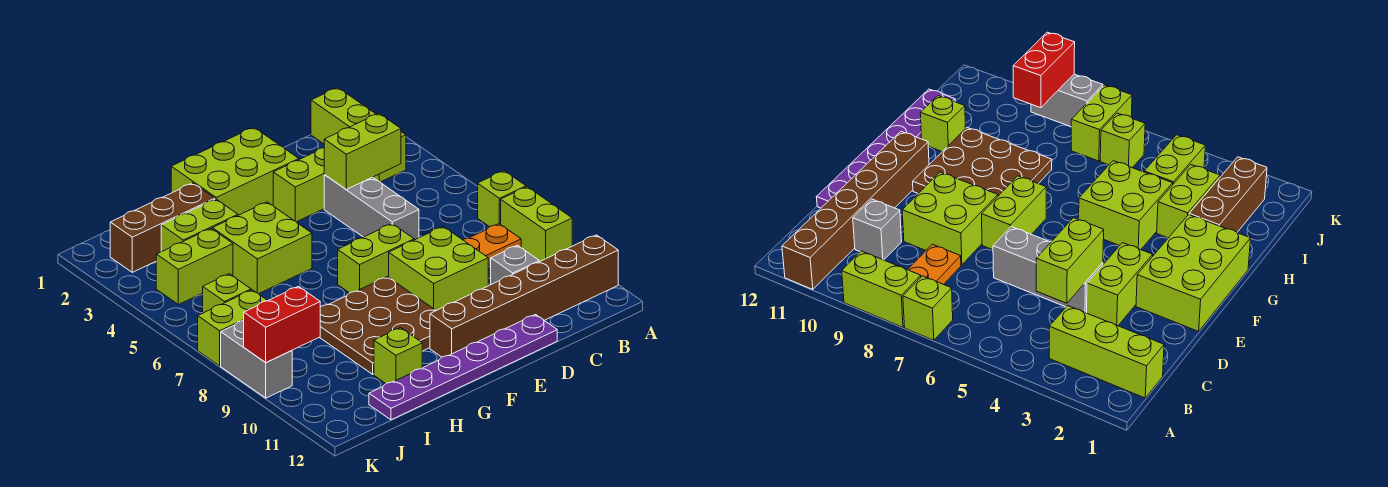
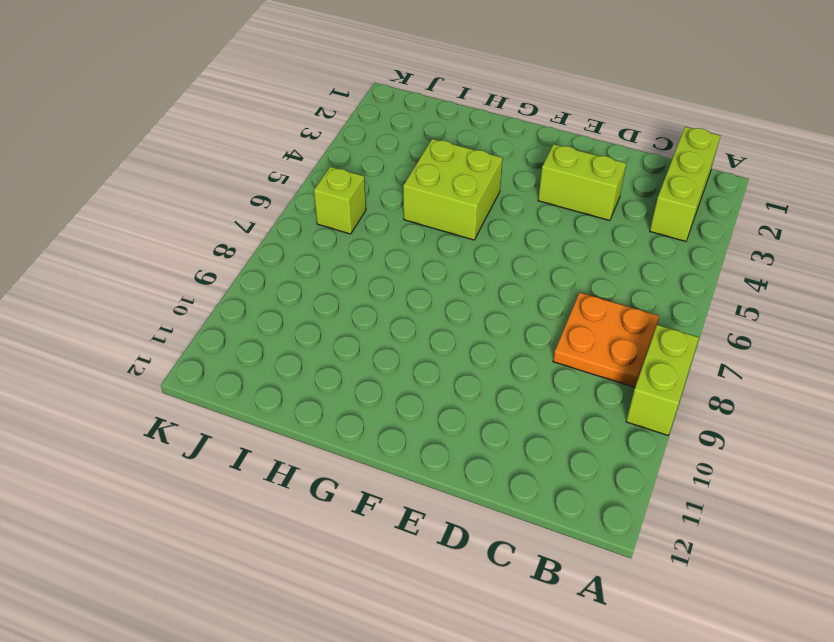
orange 2x2 plate [553,293,659,387] -> orange 1x2 plate [463,224,521,266]
none -> lime 1x1 brick [478,171,526,227]
none -> brown 1x6 brick [430,235,618,357]
none -> grey 1x1 brick [491,245,539,284]

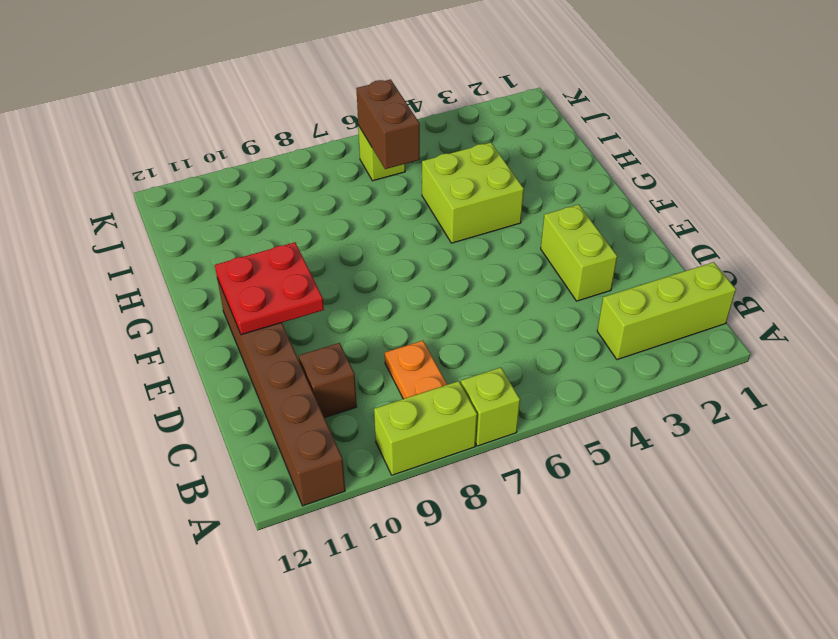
brown 1x1 brick [299,343,357,418] -> grey 1x1 brick [491,245,539,284]
red 2x2 plate [215,242,324,335] -> none
brown 1x2 brick [356,79,420,169] -> none
none -> grey 1x3 brick [324,175,419,240]
none -> lime 2x2 brick [389,227,488,311]
none -> purple 1x6 plate [369,315,557,420]

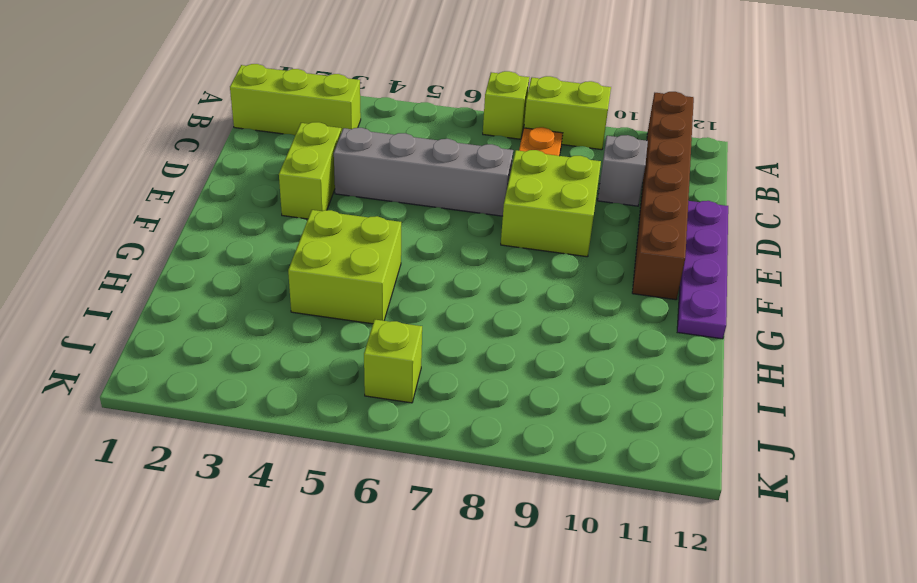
grey 1x4 brick [334,128,513,216] -> grey 1x3 brick [324,175,419,240]
purple 1x4 plate [677,201,728,339] -> purple 1x6 plate [369,315,557,420]
none -> lime 2x3 brick [171,127,299,215]
none -> lime 1x2 brick [338,224,414,293]
none -> brown 3x3 plate [320,277,436,374]

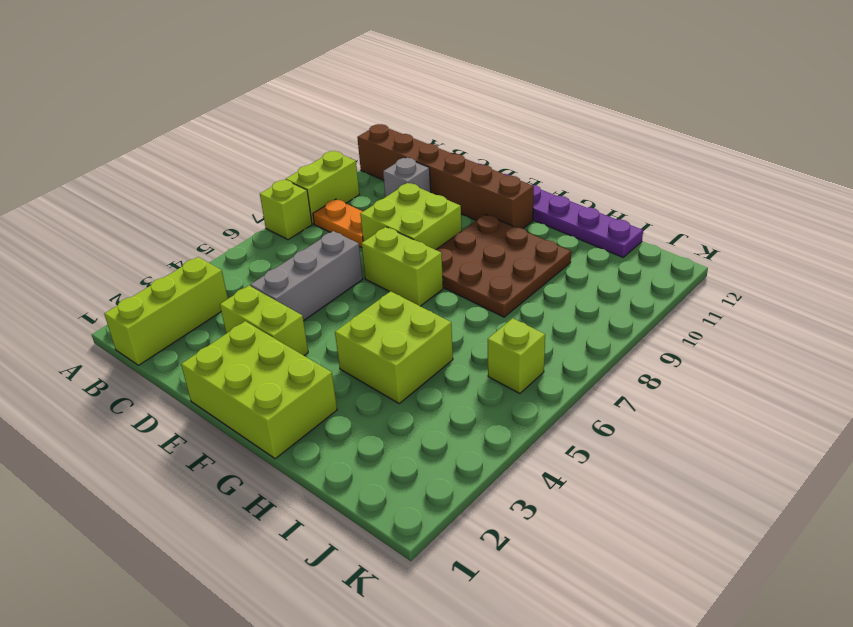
none -> brown 1x3 brick [110,183,215,272]
none -> lime 1x2 brick [161,199,238,252]
none -> lime 1x1 brick [374,328,422,384]

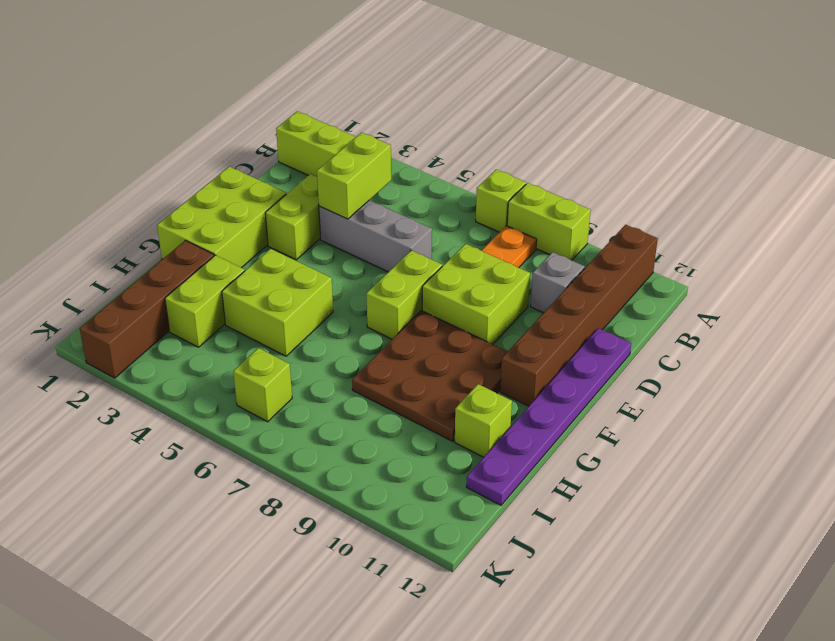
brown 1x4 brick [80,240,214,378] -> brown 1x3 brick [110,183,215,272]
none -> lime 1x2 brick [156,229,233,305]
none -> lime 1x2 brick [198,290,268,366]
none -> grey 1x2 brick [221,321,292,398]

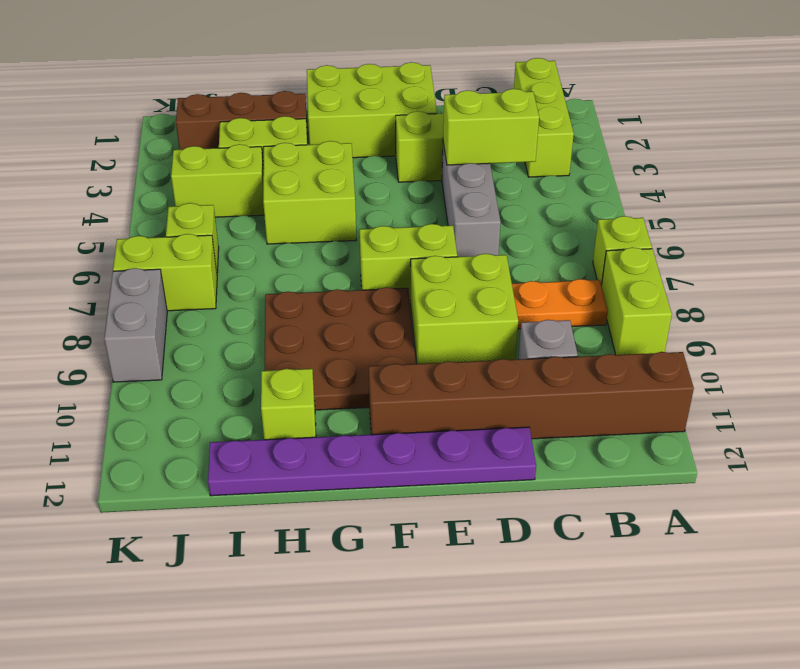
none -> red 1x2 brick [244,286,320,363]

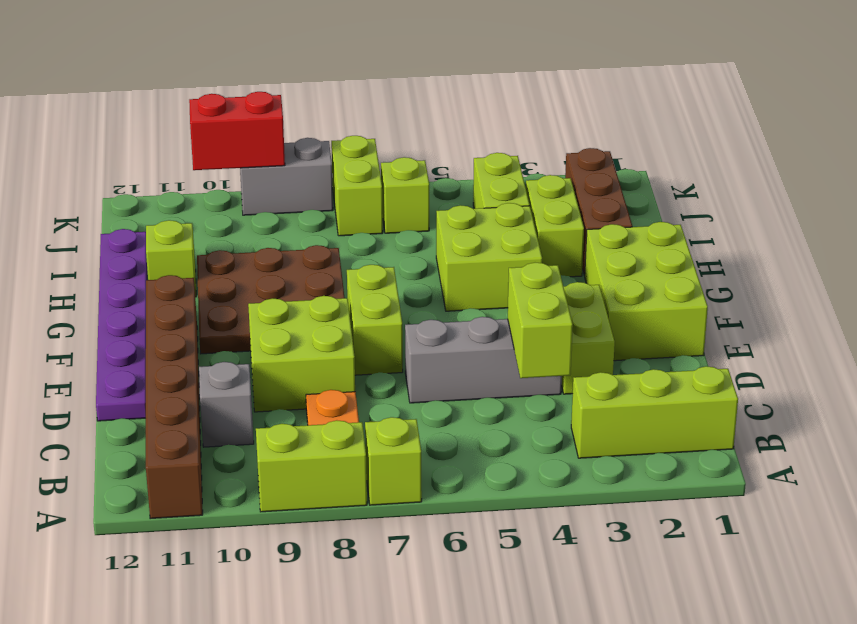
red 1x2 brick [189,92,285,170] -> red 1x2 brick turned to [244,286,320,363]

